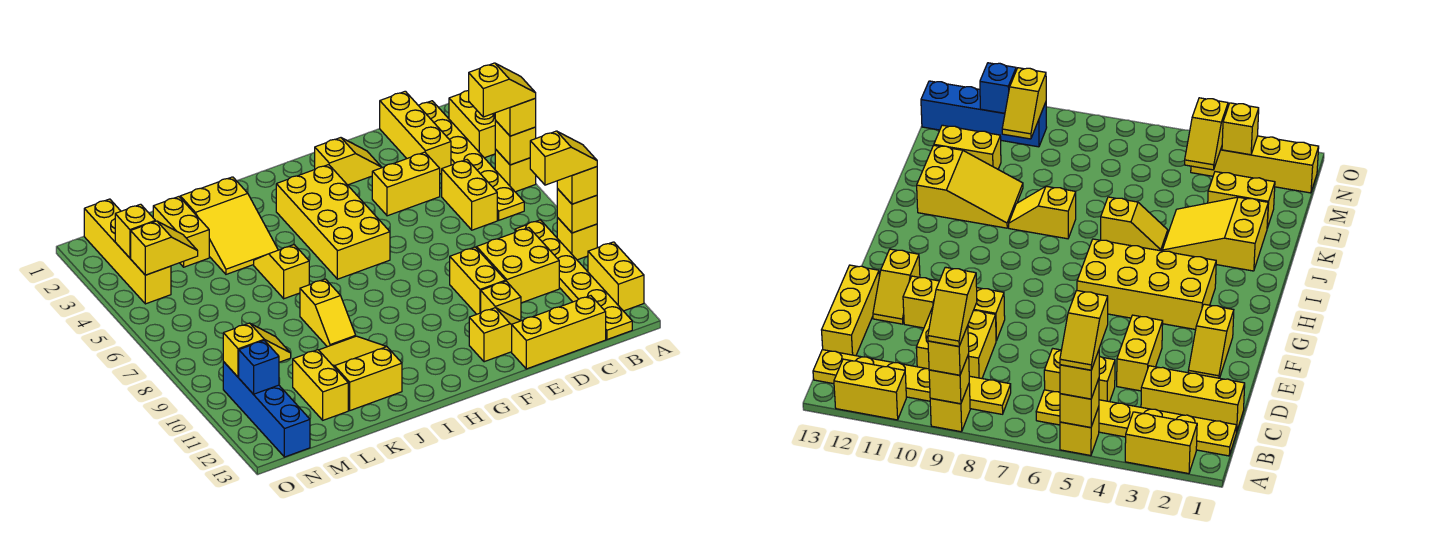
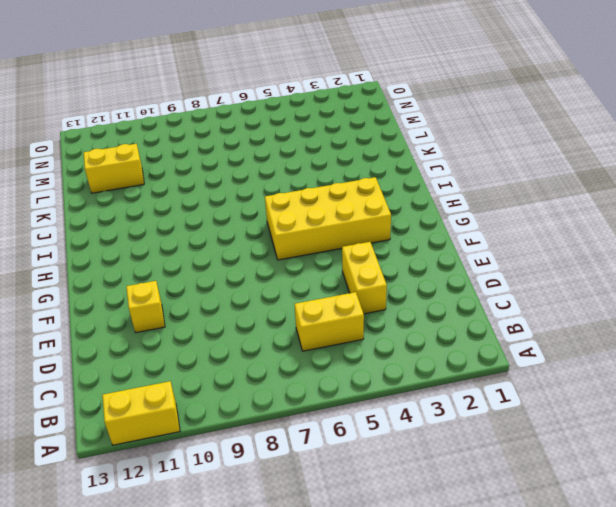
none -> yellow 1x2 brick [449,91,496,158]
none -> yellow 1x1 brick [495,149,536,192]
none -> yellow 1x1 brick [557,217,597,260]
none -> yellow 1x6 plate [419,101,524,220]

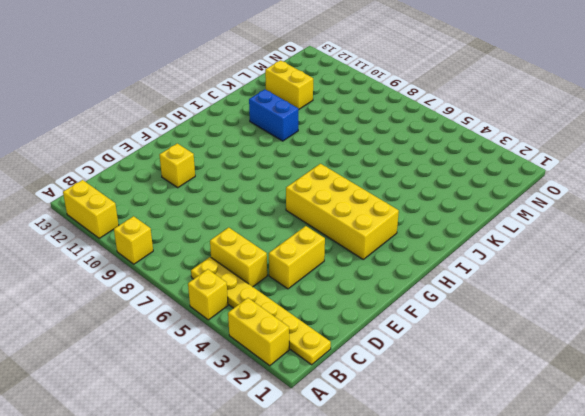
blue 1x2 brick [249,89,299,141] -> yellow 2x3 slope [319,336,402,410]
none -> yellow 1x6 plate [515,220,632,339]
none -> yellow 1x3 brick [380,91,451,174]
none -> yellow 2x2 brick [477,228,559,303]
none -> yellow 1x3 brick [512,296,606,369]

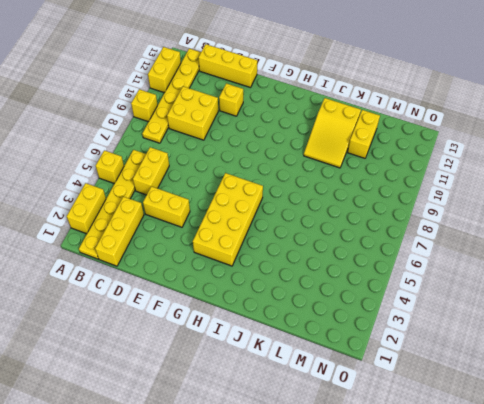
none -> yellow 1x2 slope [315,138,382,185]
none -> yellow 1x2 brick [450,247,505,314]
none -> yellow 1x2 slope [469,308,520,362]
none -> yellow 2x3 slope [180,177,278,274]

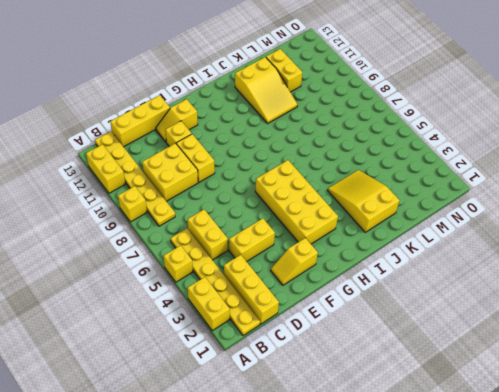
none -> yellow 1x2 slope [254,245,309,299]
none -> yellow 1x2 slope [300,279,356,347]
none -> yellow 1x2 brick [153,197,209,267]
none -> yellow 1x4 brick [84,199,171,304]

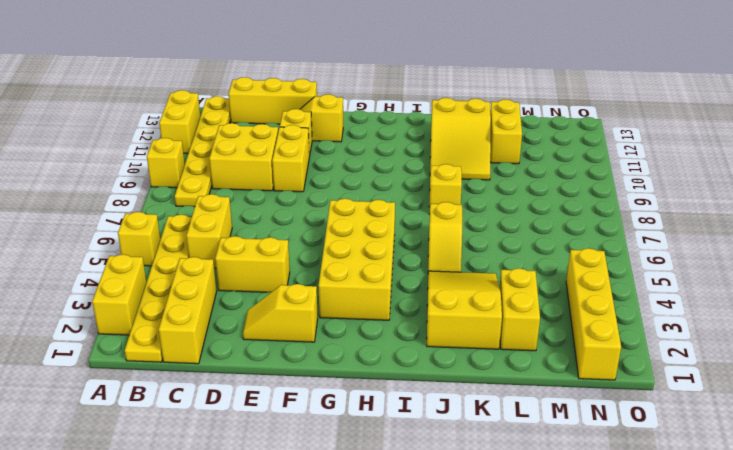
none -> blue 1x4 brick [223,362,310,457]
none -> yellow 1x1 brick [495,121,536,165]
none -> yellow 1x1 brick [557,189,597,233]
none -> yellow 1x2 slope [131,221,198,275]

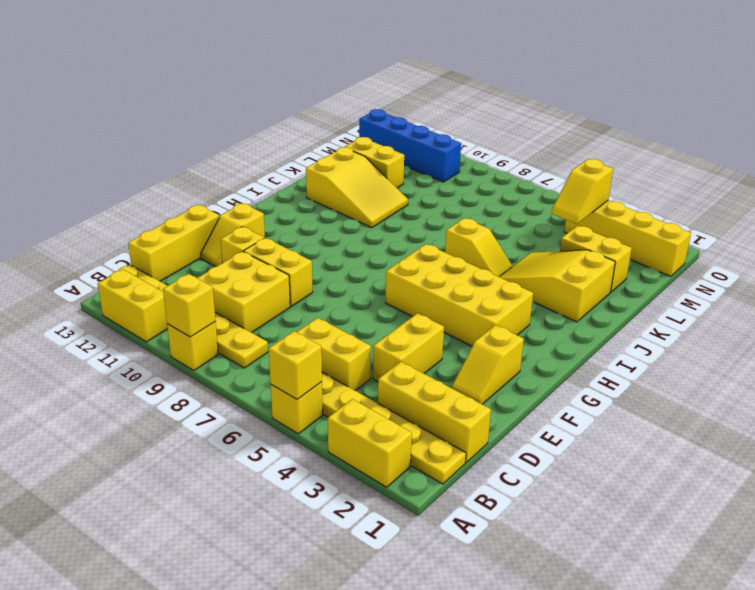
none -> yellow 1x2 slope [300,279,356,347]
none -> yellow 1x2 slope [223,323,291,377]
none -> yellow 1x1 brick [115,204,155,258]
none -> blue 1x1 brick [239,340,279,394]

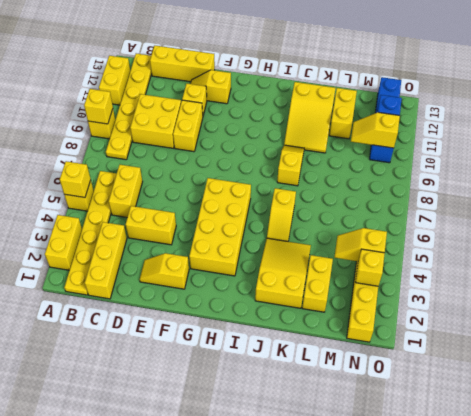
none -> yellow 1x1 brick [495,99,536,136]
none -> yellow 1x1 brick [557,167,597,204]
none -> yellow 1x2 slope [469,63,536,117]
none -> yellow 1x2 slope [530,131,597,185]

